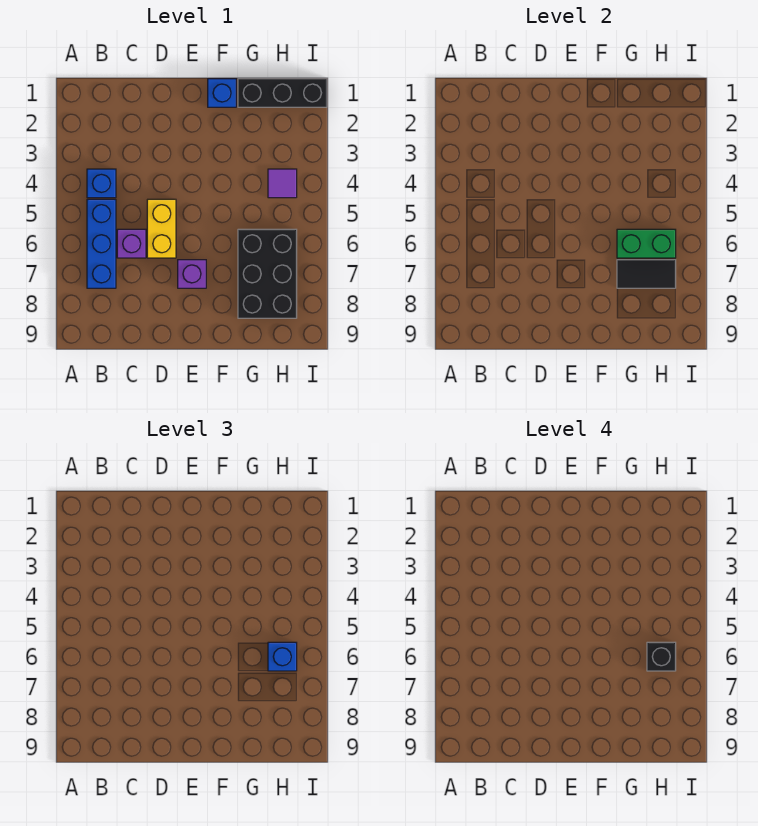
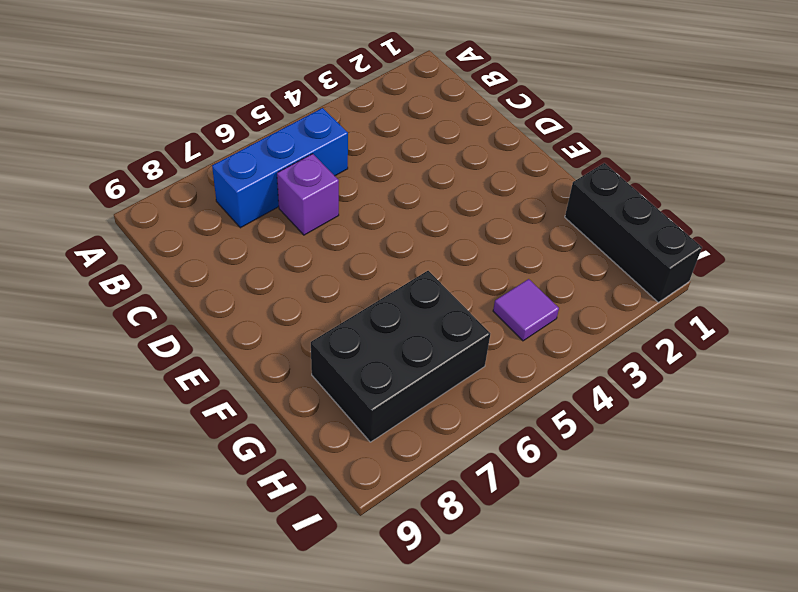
none -> blue 1x1 brick [87,169,116,198]
none -> yellow 1x2 brick [147,199,176,258]
none -> purple 1x1 brick [178,260,206,288]

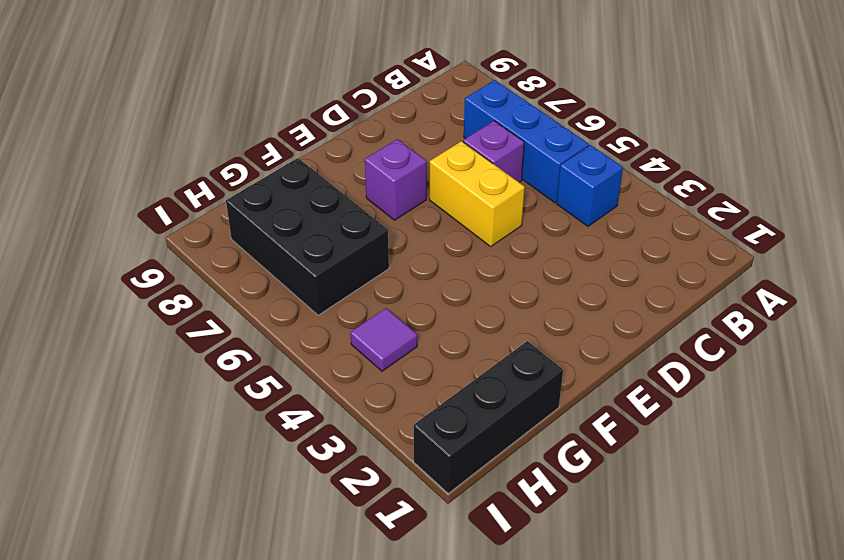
none -> blue 1x1 brick [208,79,236,107]
none -> green 1x2 brick [617,229,676,258]
none -> black 1x2 tile [617,260,676,288]

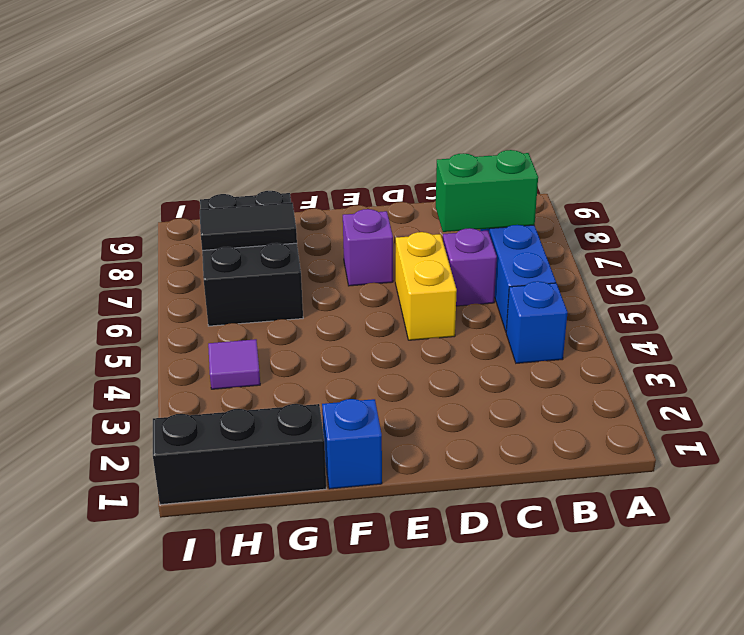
green 1x2 brick [436,150,538,232] -> green 1x2 brick moved to [617,229,676,258]
none -> blue 1x1 brick [268,642,297,671]
none -> black 1x1 brick [647,642,676,671]

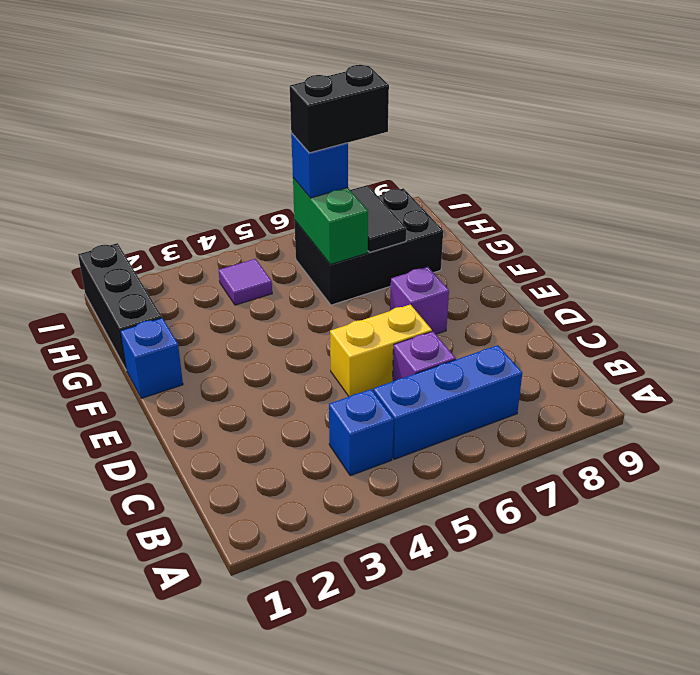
black 1x2 brick [290,65,389,153] -> black 1x1 brick [647,642,676,671]

